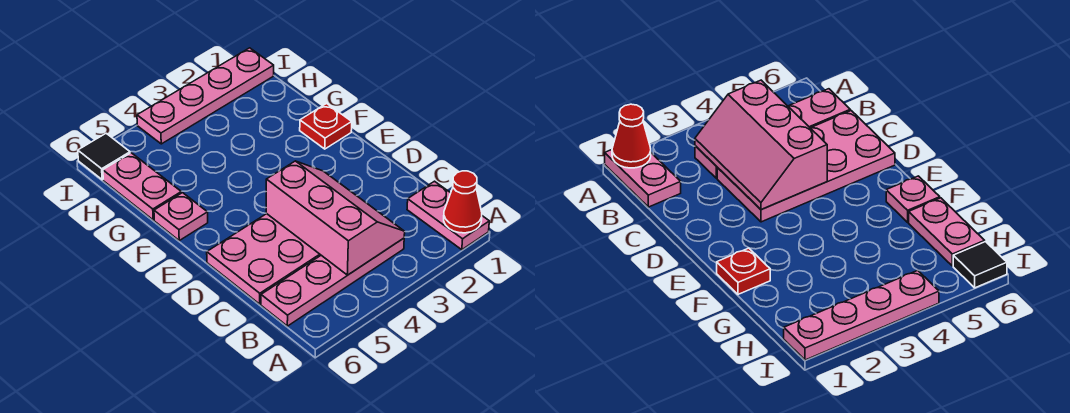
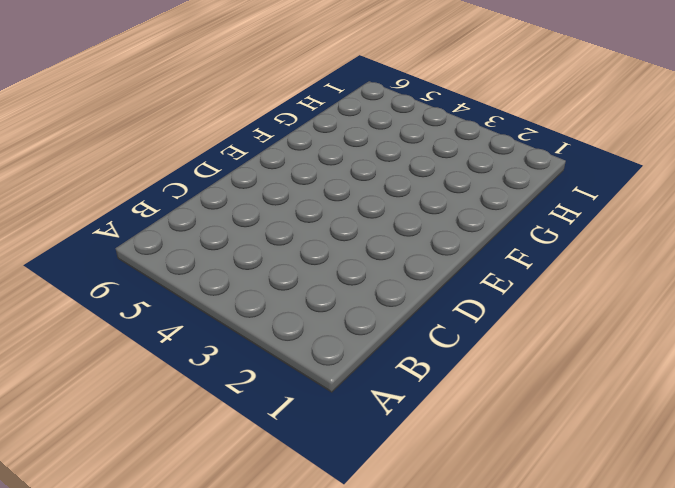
none -> pink 1x2 plate [407,181,489,250]
none -> pink 1x4 plate [261,238,404,326]

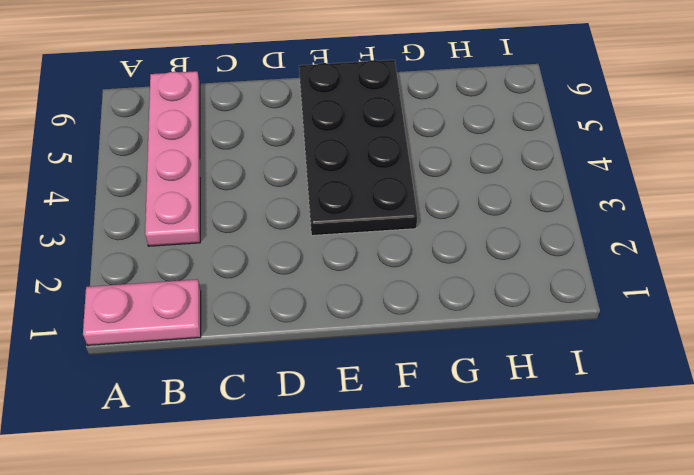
black 2x4 plate [299,60,417,236] -> pink 1x1 plate [154,193,208,240]
none -> pink 2x4 plate [207,214,321,304]
none -> red 1x1 plate [300,103,352,149]

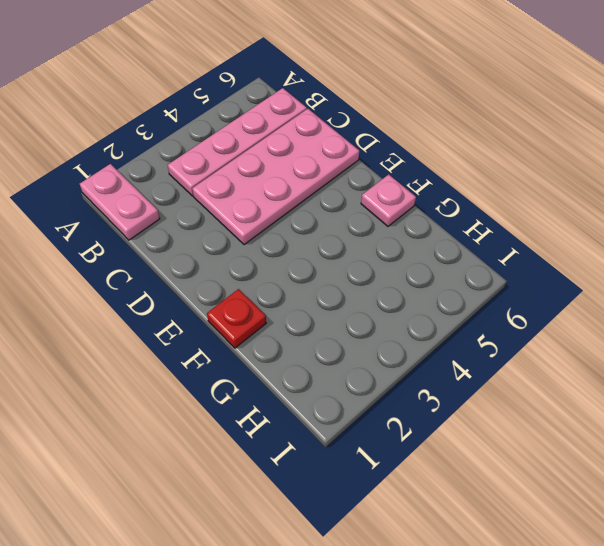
none -> pink 1x2 plate [103,153,181,220]
none -> pink 1x4 plate [137,48,274,144]

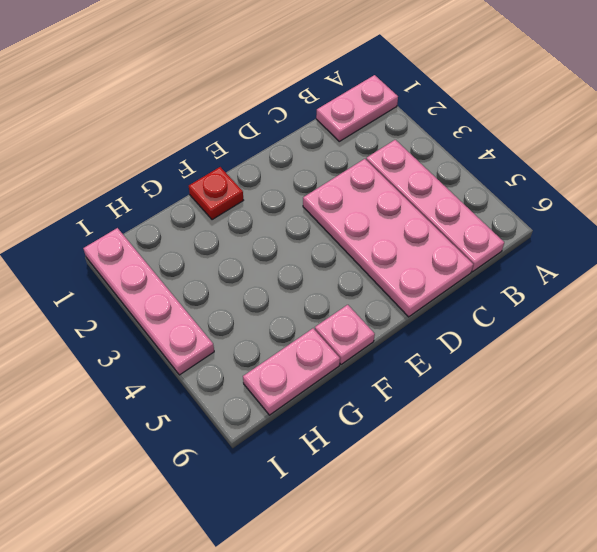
none -> black 1x1 tile [78,133,130,180]
none -> red 1x1 cone [444,171,482,233]

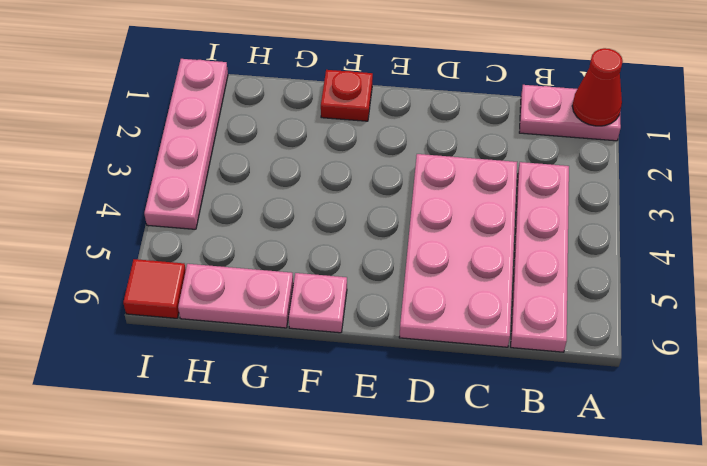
red 1x1 tile [123,259,186,318] -> black 1x1 tile [78,133,130,180]
none -> pink 2x3 slope [266,161,405,275]

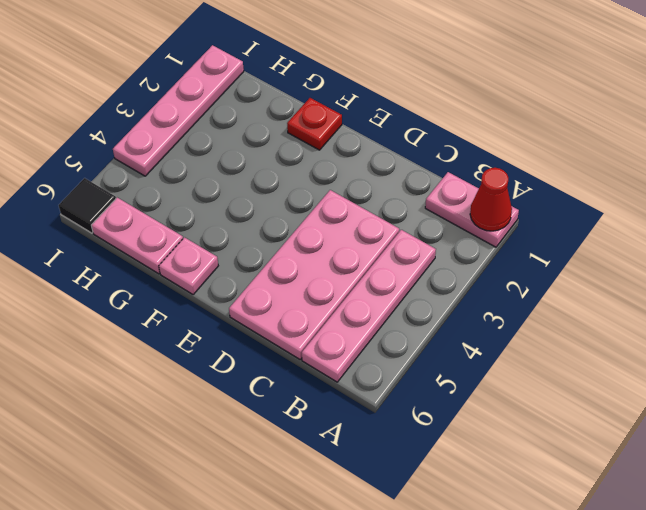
none -> pink 2x3 slope [266,161,405,275]

